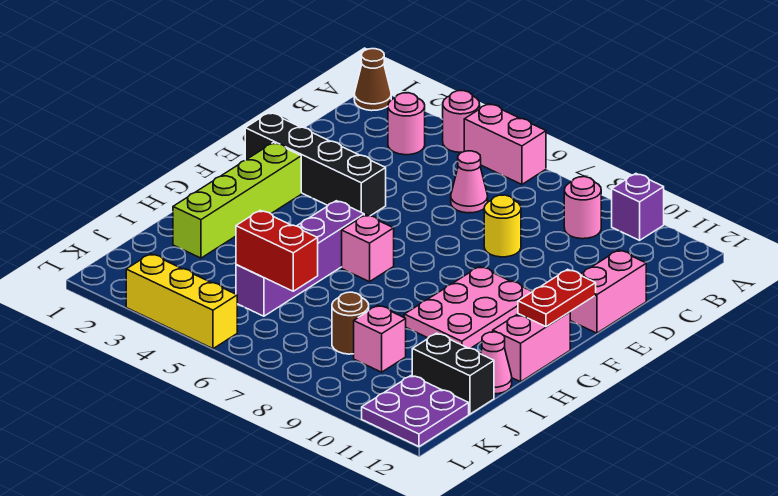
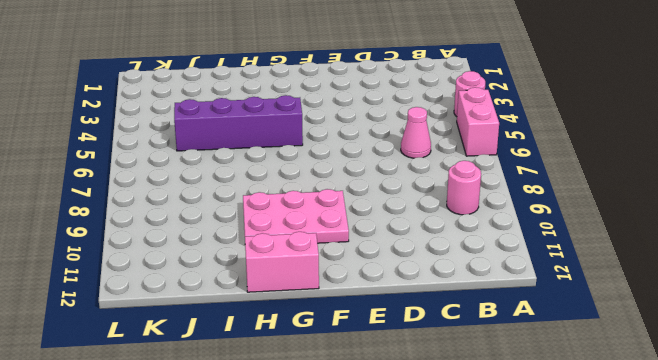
none -> brown 1x1 cone [354,49,391,111]
none -> purple 1x1 brick [612,174,664,240]
none -> pink 1x1 round brick [388,93,425,155]

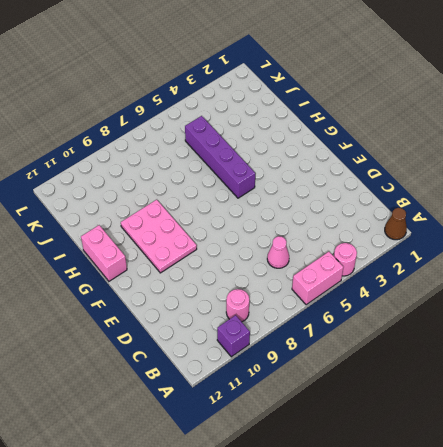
none -> pink 1x1 round brick [388,93,425,155]
none -> yellow 1x1 round brick [484,195,521,257]
none -> pink 1x2 brick [570,250,646,333]

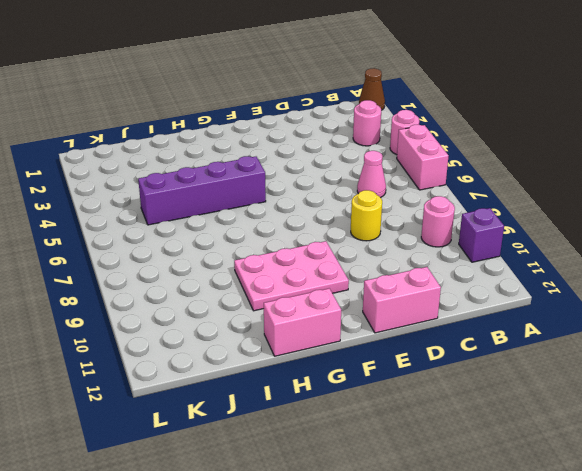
none -> black 1x4 brick [245,112,386,216]
none -> lime 1x4 brick [173,143,301,258]
none -> pink 1x1 brick [342,215,394,282]

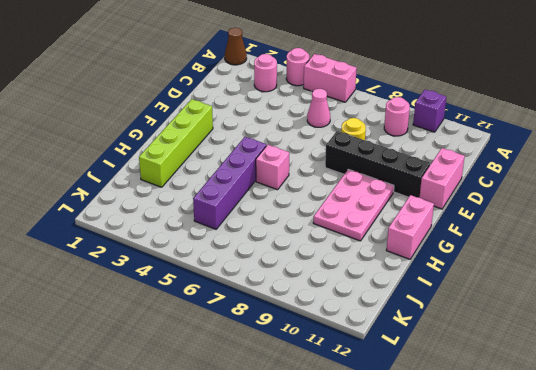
black 1x4 brick [325,131,430,198] -> black 1x4 brick moved to [245,112,386,216]
none -> pink 1x1 cone [481,332,512,394]
none -> brown 1x1 round brick [332,292,369,354]
none -> pink 1x1 brick [354,305,406,372]

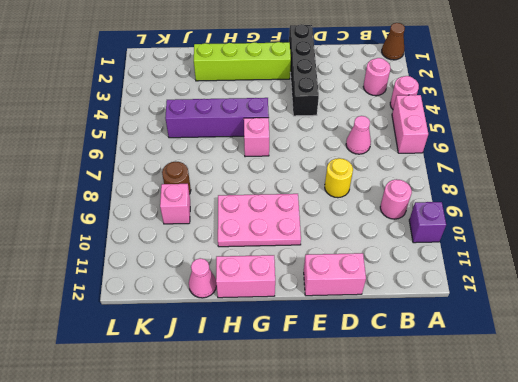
none -> black 1x2 brick [412,333,494,414]
none -> purple 2x2 plate [362,375,469,447]
none -> yellow 1x3 brick [126,254,237,349]

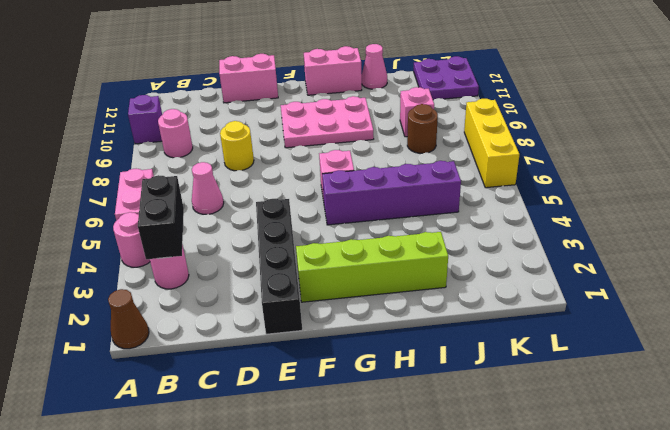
black 1x2 brick [138,175,184,259] -> black 1x2 brick moved to [412,333,494,414]
yellow 1x3 brick [464,99,520,188] -> yellow 1x3 brick moved to [126,254,237,349]
none -> red 1x2 plate [518,269,596,327]
none -> red 1x2 brick [236,210,318,291]

